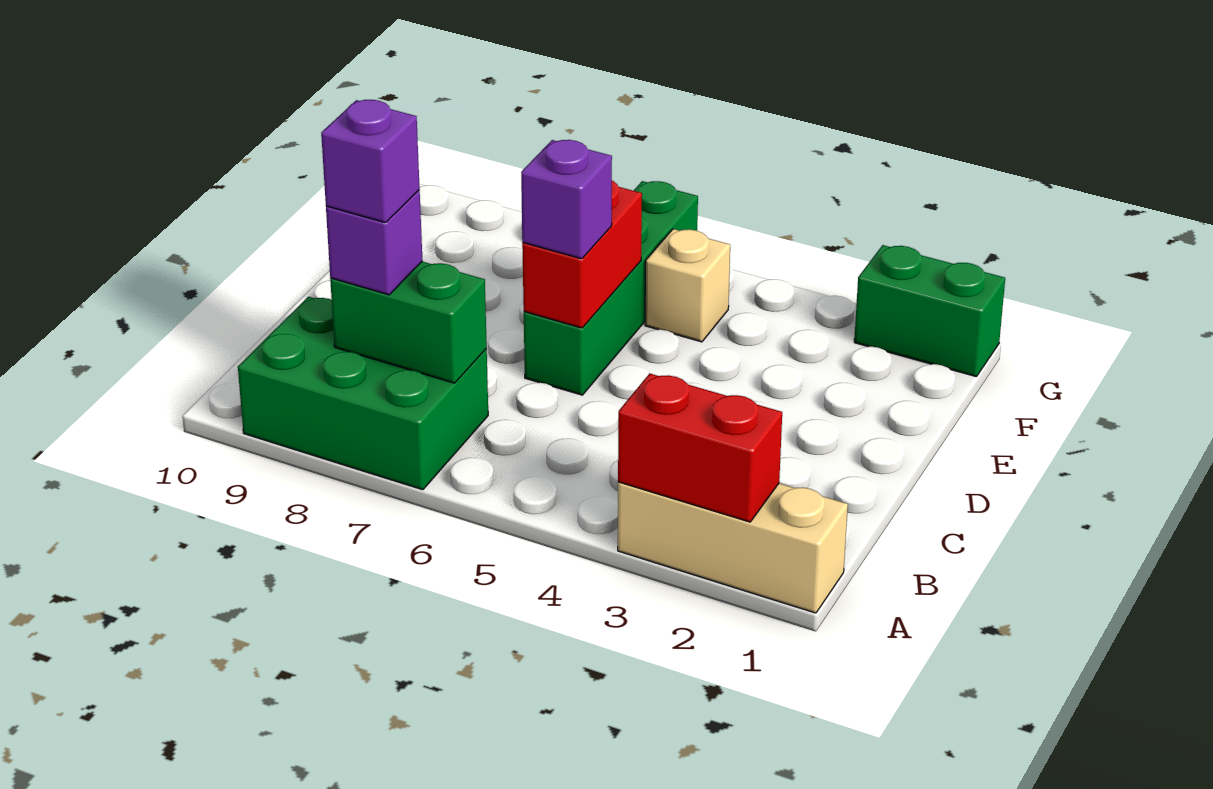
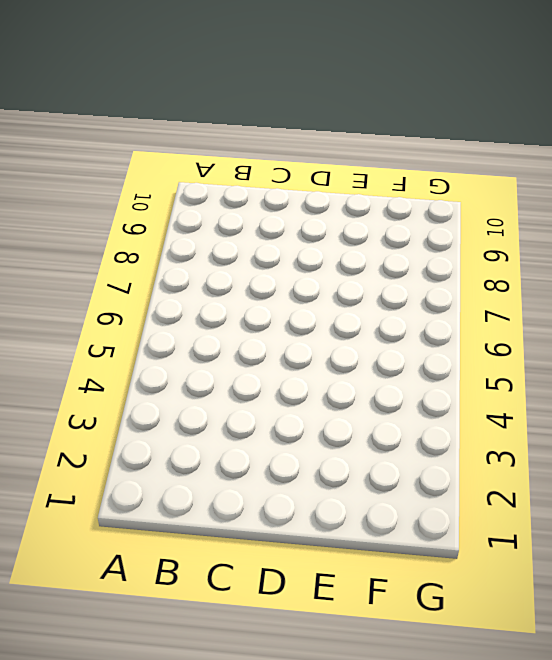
none -> tan 1x3 brick [618,482,848,613]
none -> green 2x3 brick [238,297,488,490]

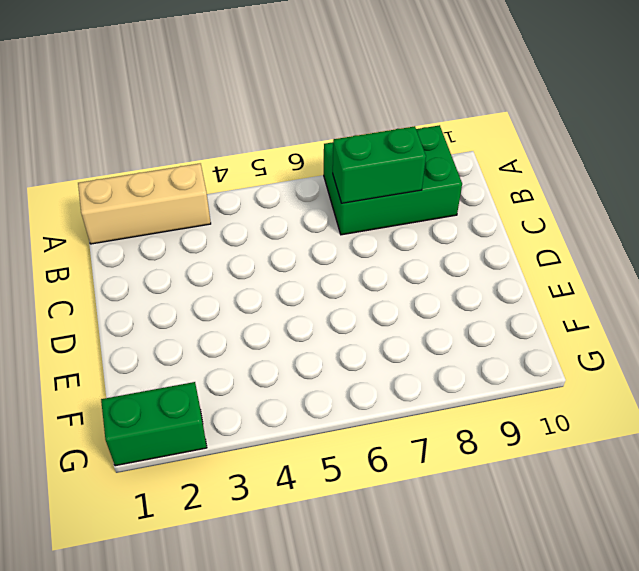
none -> green 1x4 brick [524,181,698,395]
none -> tan 1x1 brick [645,229,730,342]

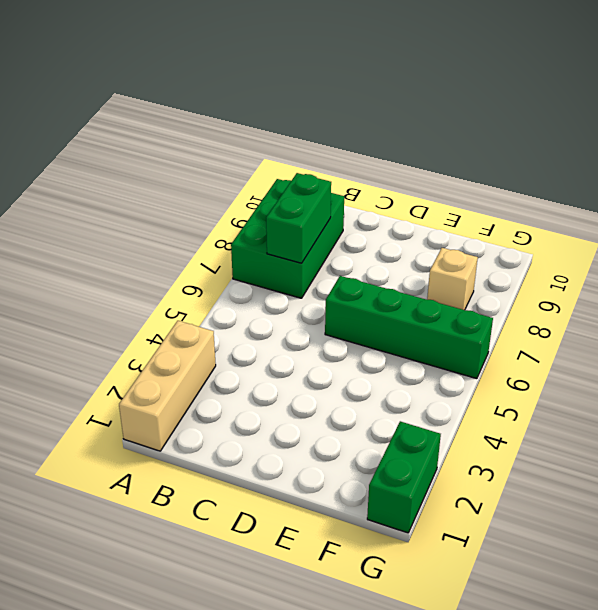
tan 1x1 brick [427,248,478,310] -> tan 1x1 brick moved to [645,229,730,342]
none -> red 1x2 brick [618,373,782,522]
none -> red 1x2 brick [522,181,642,328]

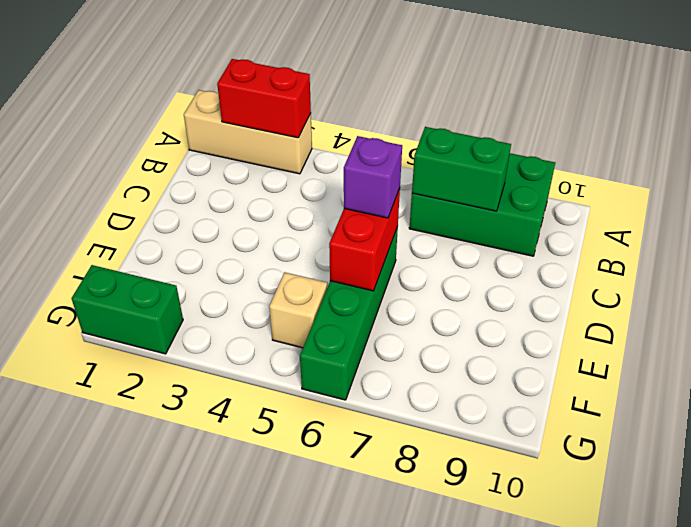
none -> purple 1x1 brick [326,190,422,295]
none -> purple 1x1 brick [321,100,420,223]

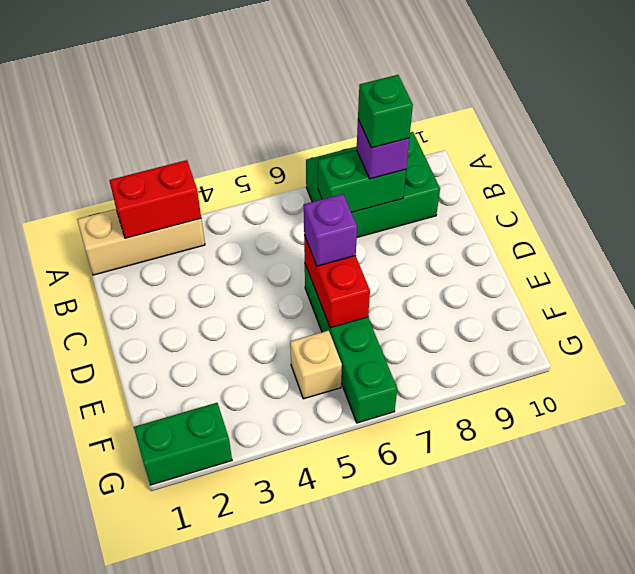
green 1x1 brick [358,75,413,148] -> purple 1x1 brick [321,100,420,223]

